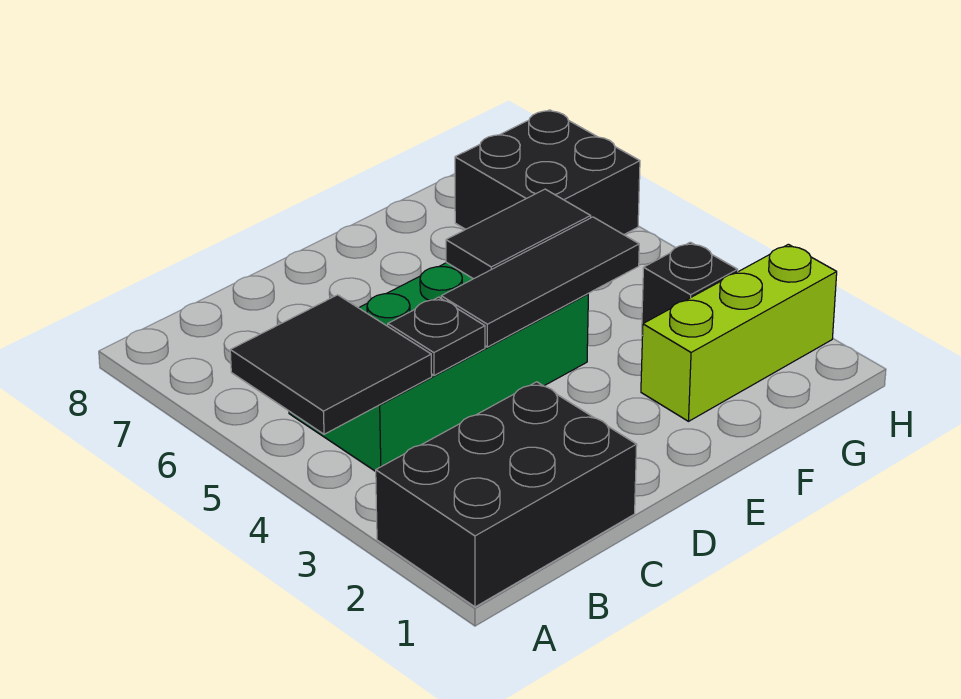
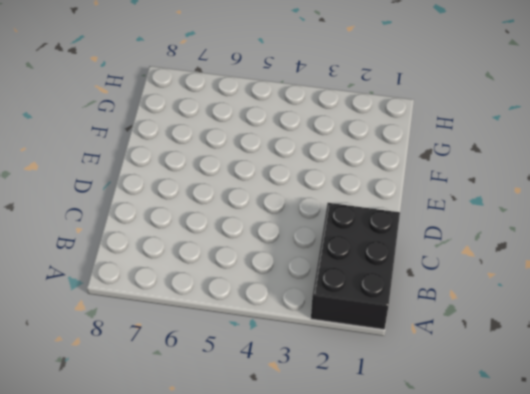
none -> green 2x4 brick [289,263,588,471]
none -> lime 1x3 brick [641,244,837,421]

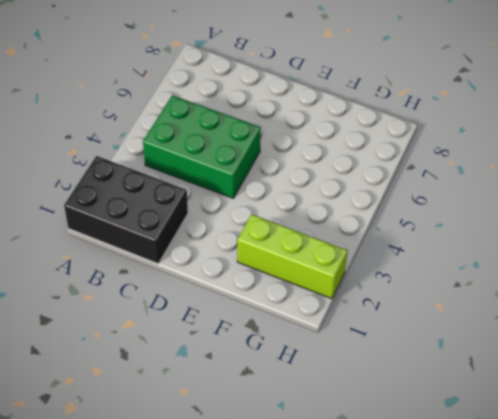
green 2x3 brick [143,95,261,198] -> green 2x4 brick [289,263,588,471]
none -> black 1x1 brick [642,242,738,336]
none -> black 2x2 brick [455,110,640,235]

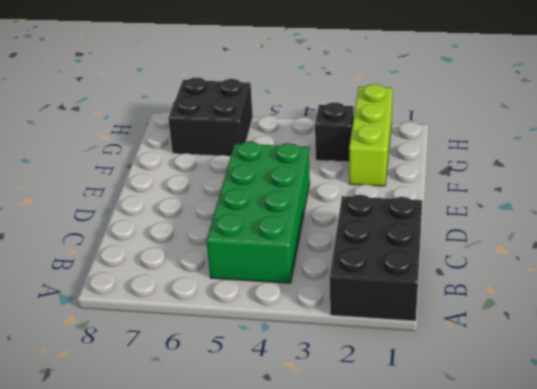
none -> black 2x2 tile [230,295,432,434]
none -> black 1x1 plate [388,297,485,376]

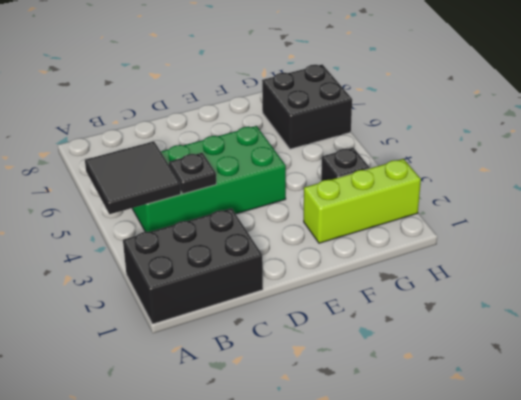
none -> black 1x3 tile [441,217,639,347]
none -> black 1x2 tile [446,189,591,279]

